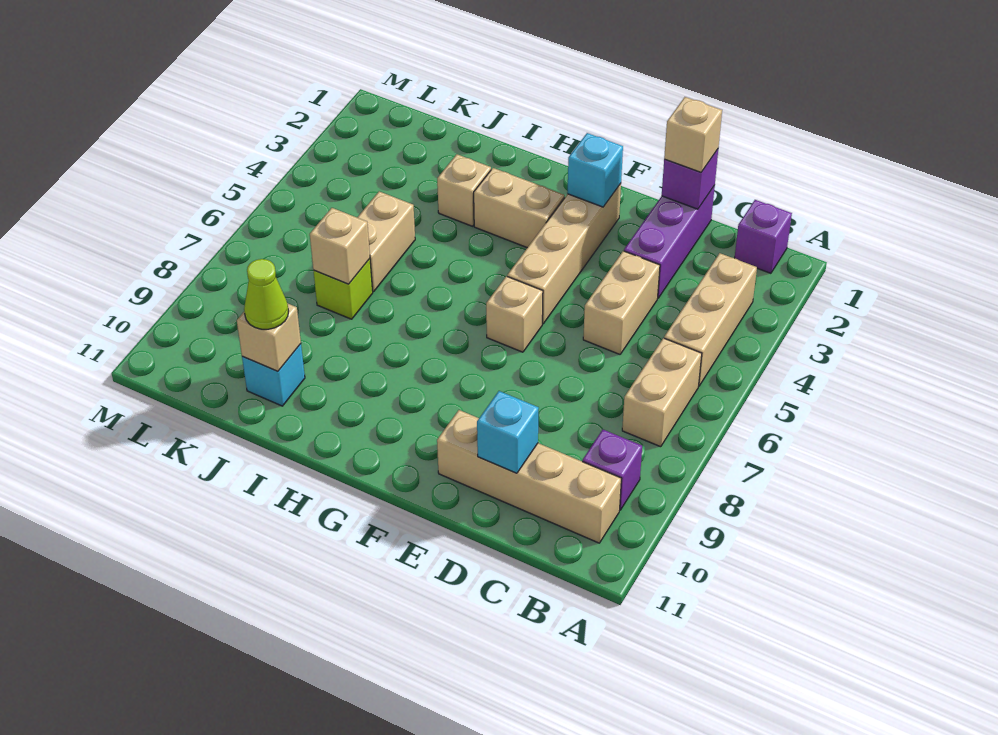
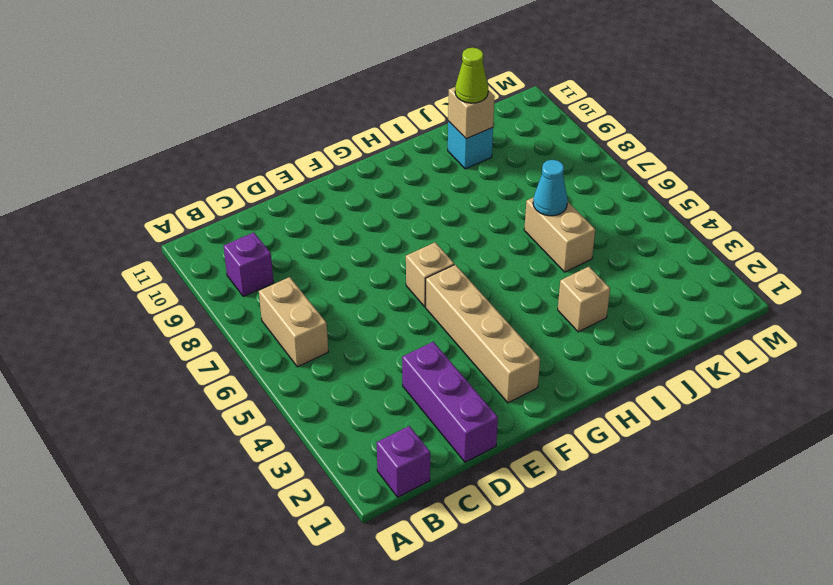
cyan 1x1 cone [533,160,568,216] -> none
none -> tan 1x3 brick [664,253,757,386]
none -> tan 1x4 brick [437,410,621,543]
none -> tan 1x2 brick [583,251,660,354]

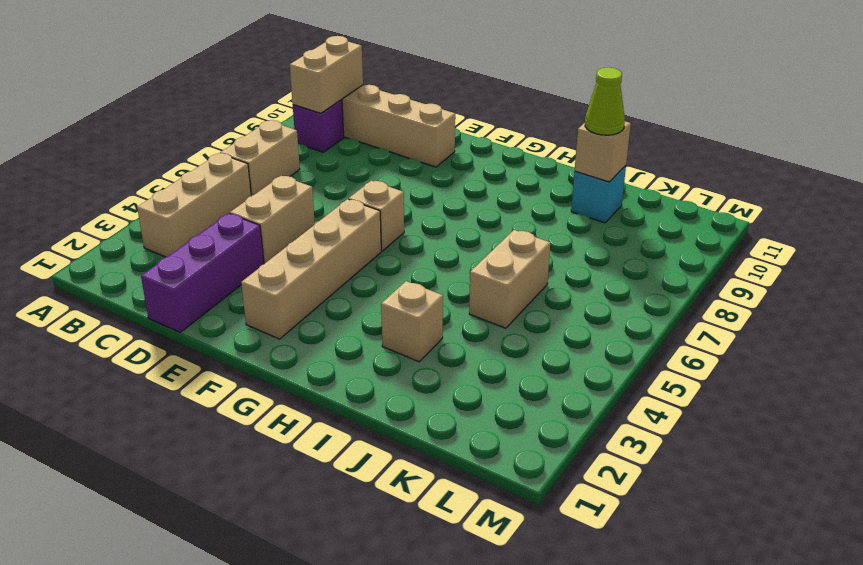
tan 1x2 brick [290,36,363,113] -> tan 1x2 brick turned to [474,168,565,248]
none -> purple 1x1 brick [735,200,792,273]
none -> lime 1x1 brick [313,259,373,319]
none -> purple 1x1 brick [662,149,718,209]

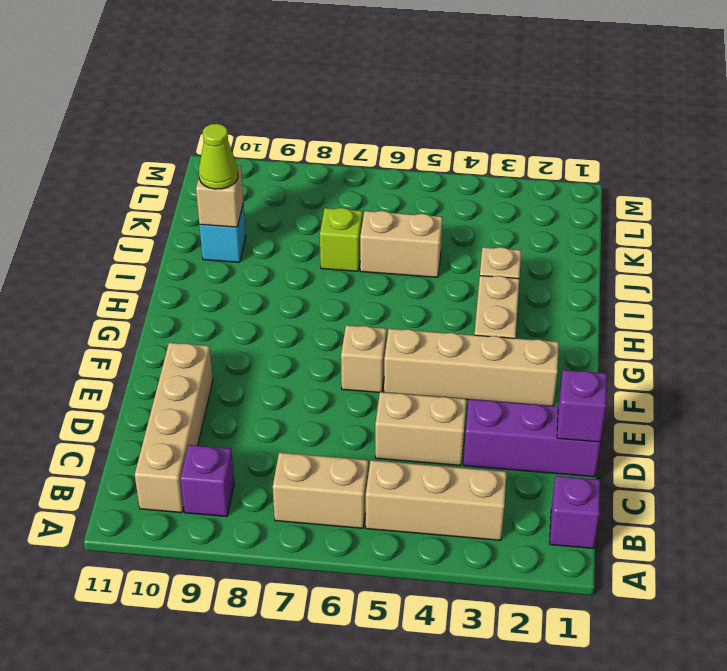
none -> cyan 1x1 brick [477,391,539,473]
none -> cyan 1x1 brick [567,133,623,207]
none -> tan 1x1 brick [310,208,370,284]

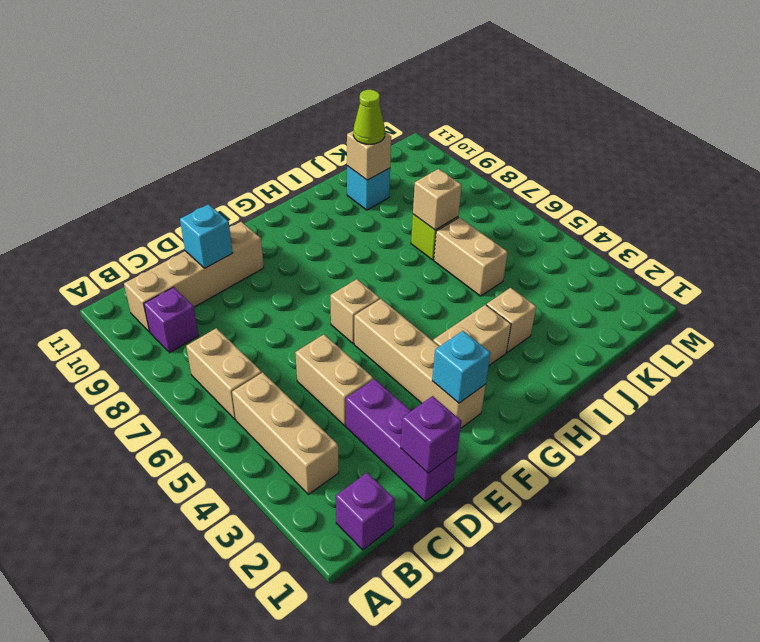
none -> tan 1x1 brick [664,97,722,172]

